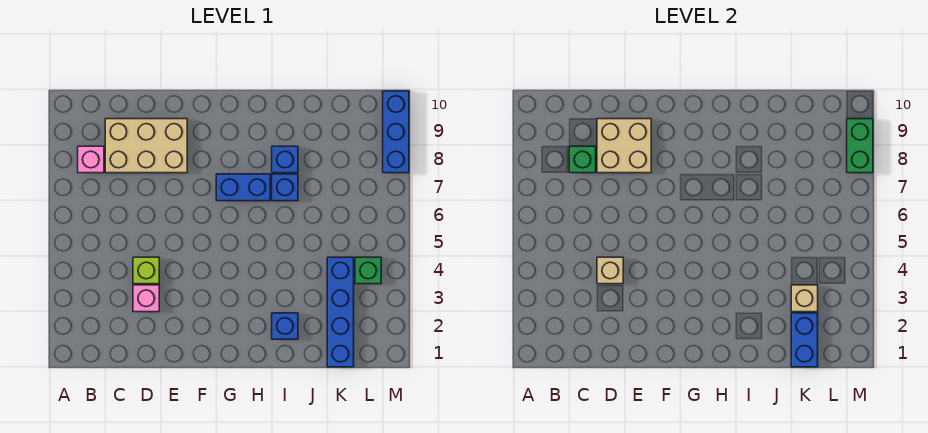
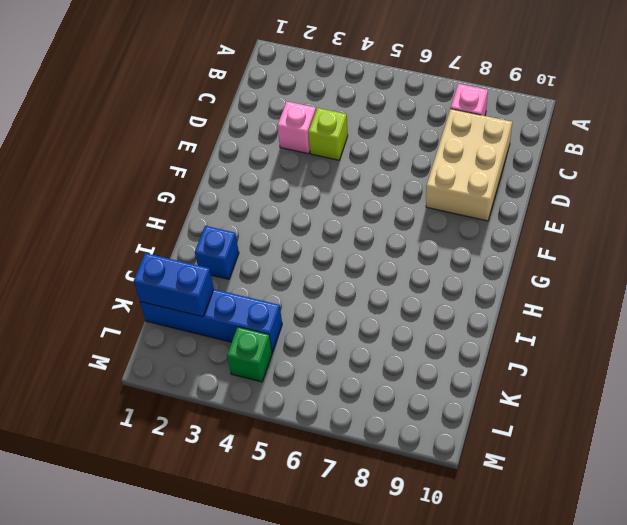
none -> blue 1x2 brick [216,174,270,201]
none -> blue 1x1 brick [272,174,298,201]
none -> blue 1x1 brick [272,146,298,173]

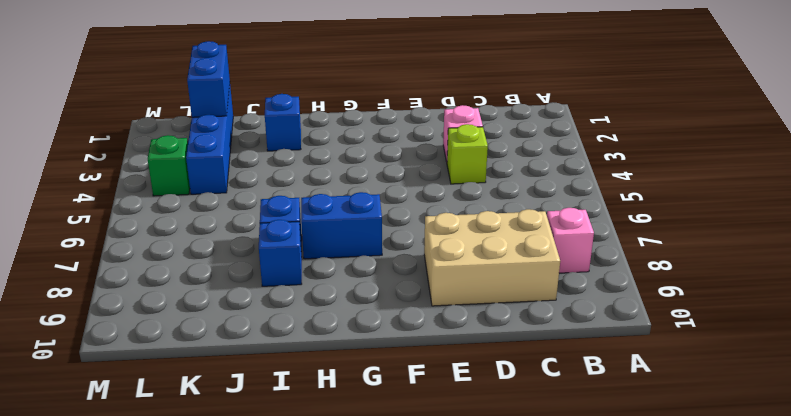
none -> blue 1x3 brick [383,91,409,173]
none -> green 1x1 brick [569,146,596,173]
none -> tan 1x1 brick [597,257,623,284]

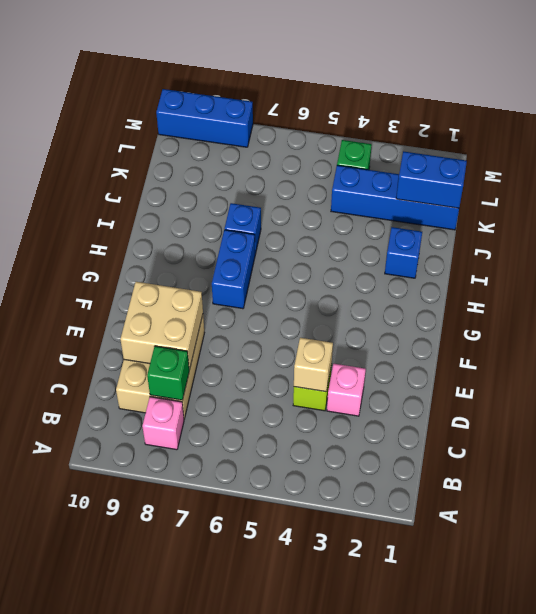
none -> blue 1x1 brick [272,146,298,173]
none -> tan 1x1 brick [791,285,818,312]
none -> green 1x2 brick [847,119,873,173]

